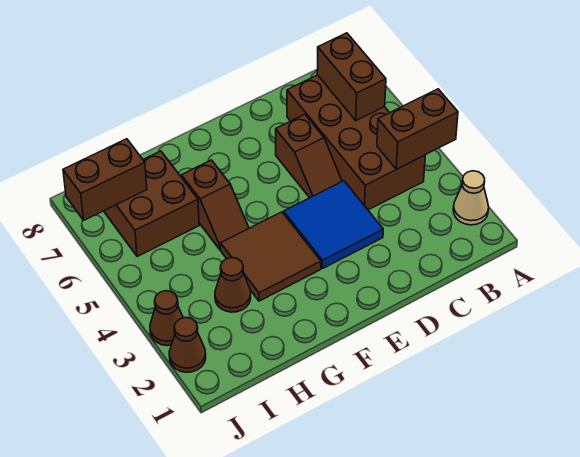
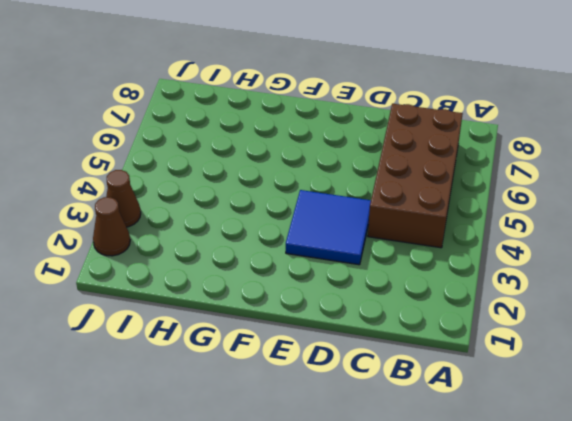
none -> tan 1x1 cone [453,171,489,225]
none -> brown 1x2 slope [276,114,342,198]
none -> brown 2x2 tile [221,212,321,301]

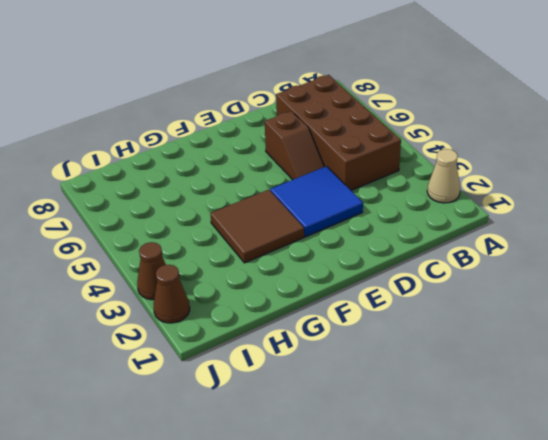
none -> brown 1x2 slope [181,160,249,250]
none -> brown 1x1 cone [215,258,251,312]
none -> brown 2x2 brick [104,151,199,257]

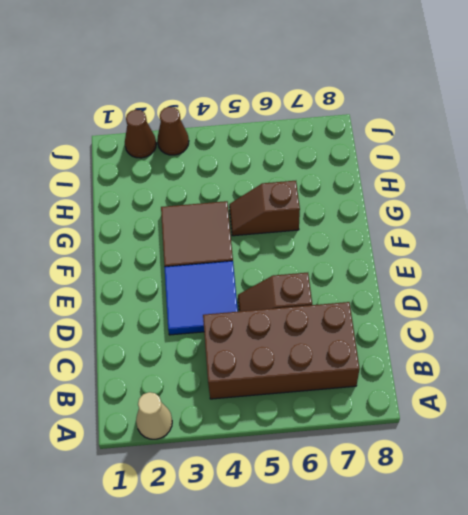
none -> brown 1x1 cone [215,258,251,312]
none -> brown 2x2 brick [104,151,199,257]
none -> brown 1x2 brick [377,89,458,169]

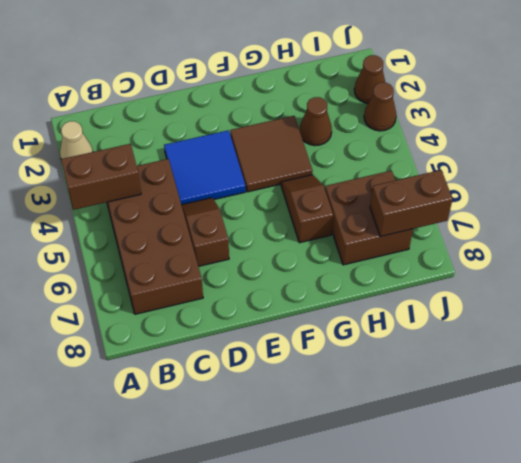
none -> brown 1x2 brick [317,33,386,121]

